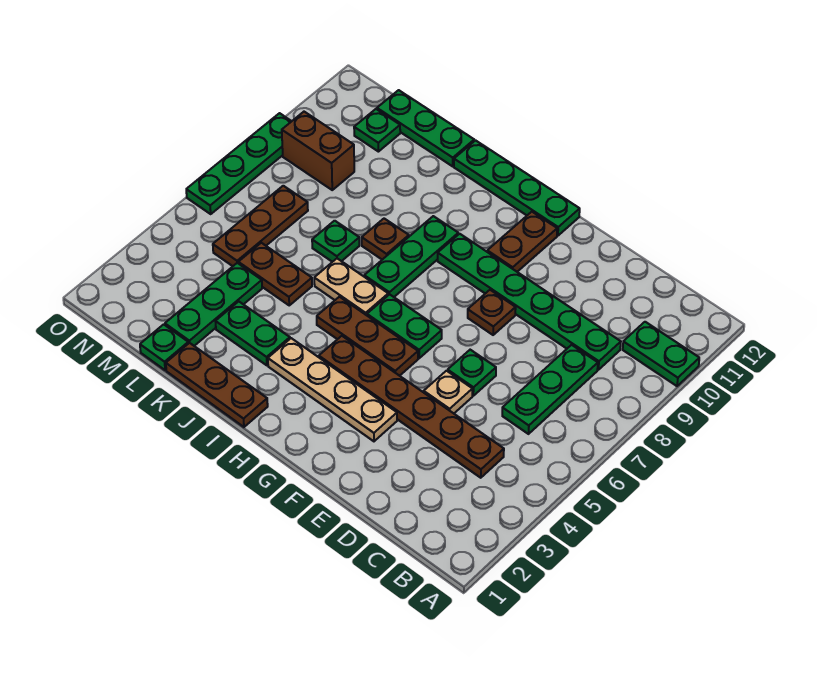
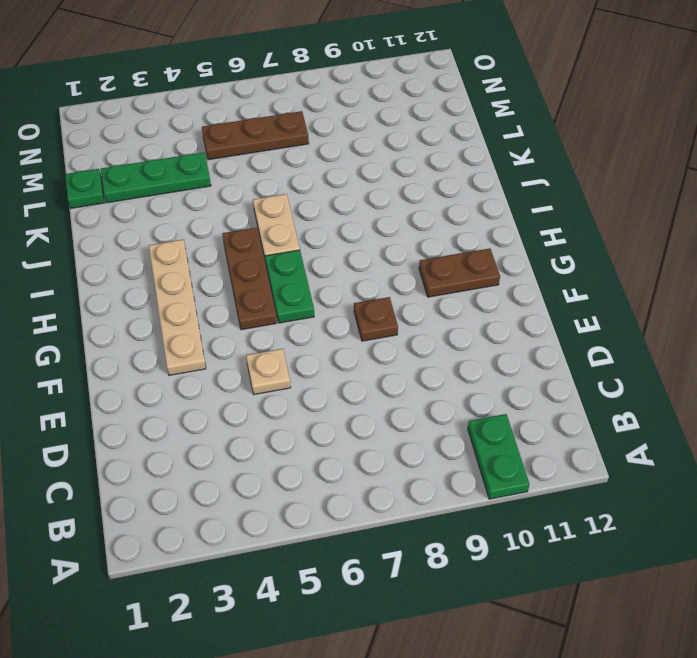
none -> brown 1x6 plate [319,336,504,478]
none -> green 1x3 plate [502,345,598,434]
none -> green 1x6 plate [438,234,621,370]

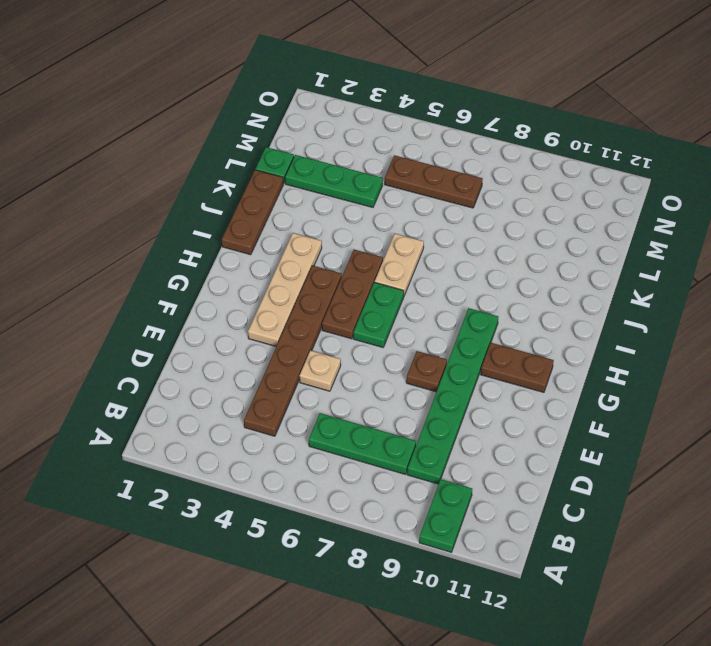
none -> green 1x1 plate [448,350,496,396]
none -> green 1x4 plate [454,140,580,236]
none -> green 1x3 plate [364,216,458,297]

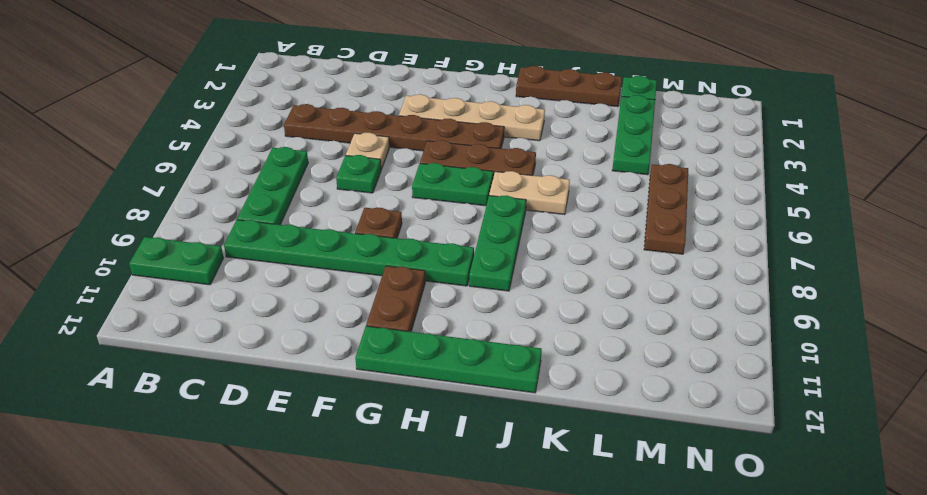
none -> green 1x2 plate [215,301,290,365]
none -> brown 1x1 plate [362,219,409,260]
none -> brown 1x2 plate [238,243,312,305]

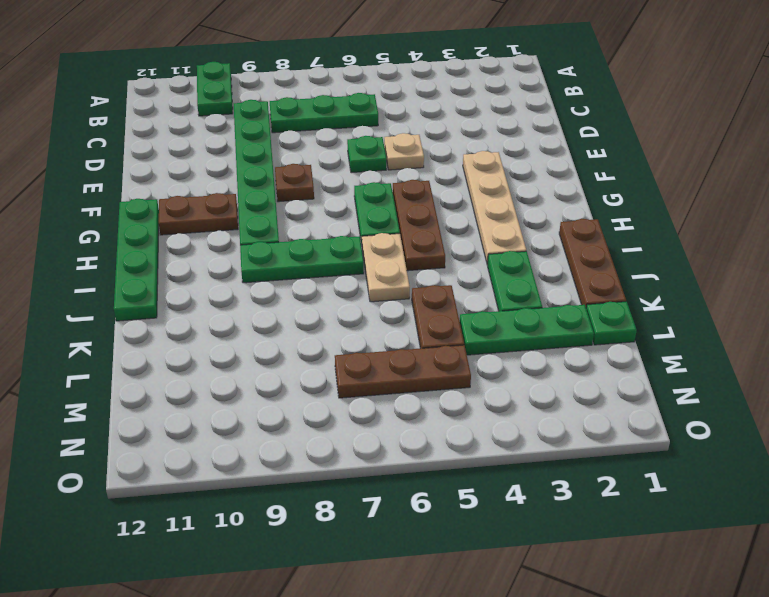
none -> brown 1x6 plate [319,336,504,478]
none -> brown 1x1 plate [362,219,409,260]
none -> green 1x1 plate [312,221,359,262]

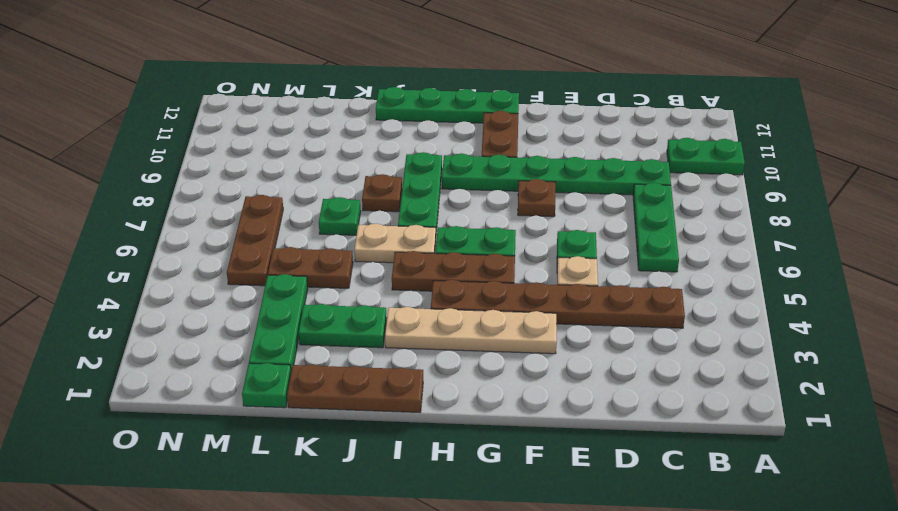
none -> green 1x3 plate [377,90,474,166]
none -> brown 1x2 brick [282,112,354,190]
none -> green 1x1 plate [354,109,400,152]

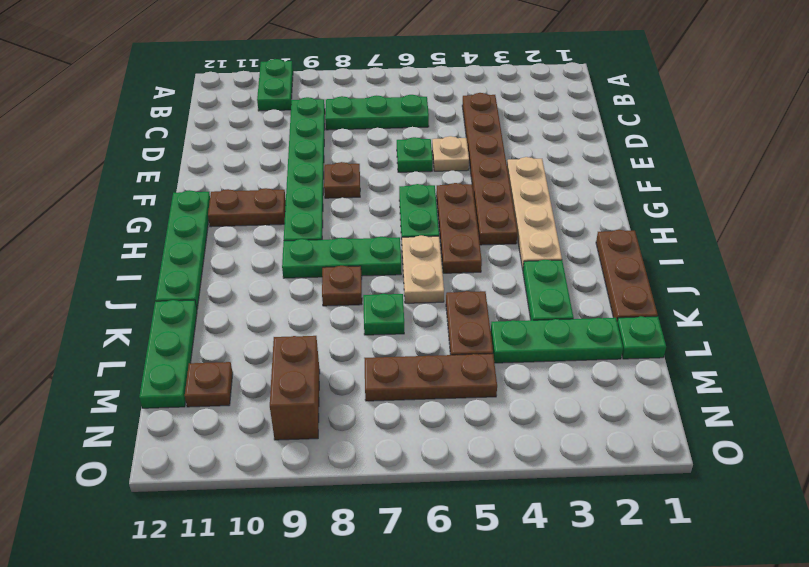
brown 1x1 plate [185,362,233,407] -> green 1x1 plate [354,109,400,152]
none -> green 1x4 plate [186,113,292,214]

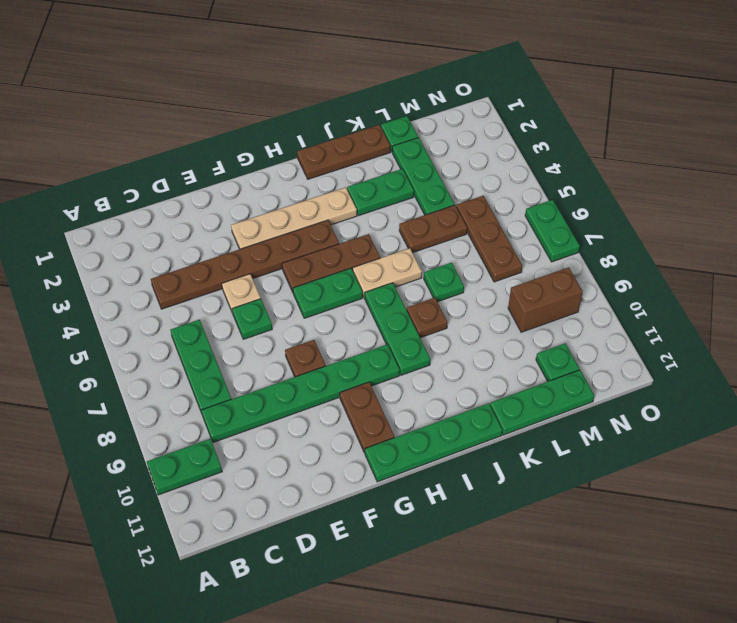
green 1x2 plate [525,200,580,262] -> green 1x4 plate [186,113,292,214]

